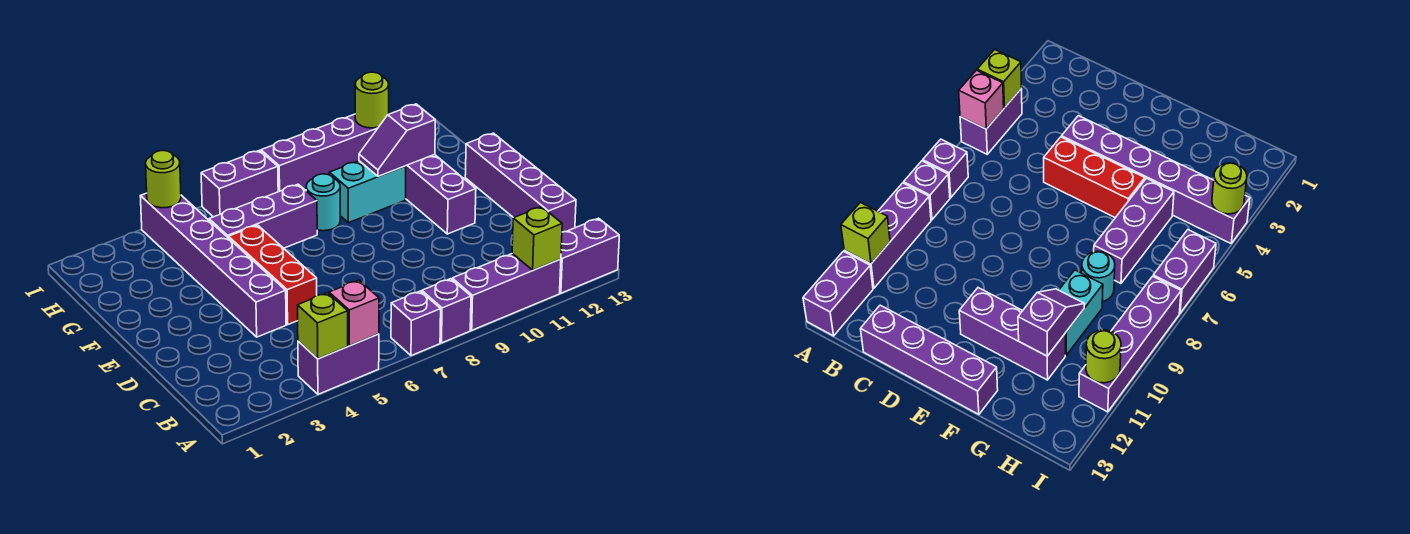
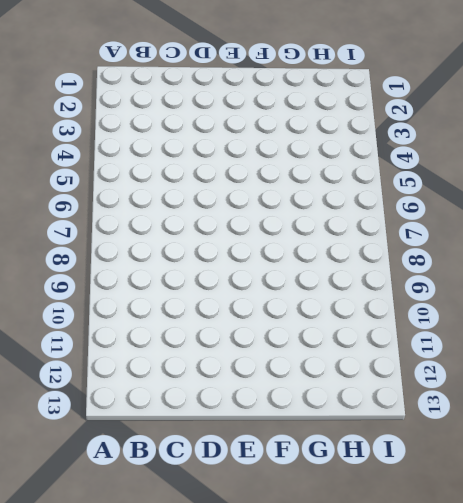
none -> purple 1x2 brick [298,334,379,394]
none -> purple 1x1 brick [391,291,441,356]
none -> purple 1x1 brick [422,279,471,343]

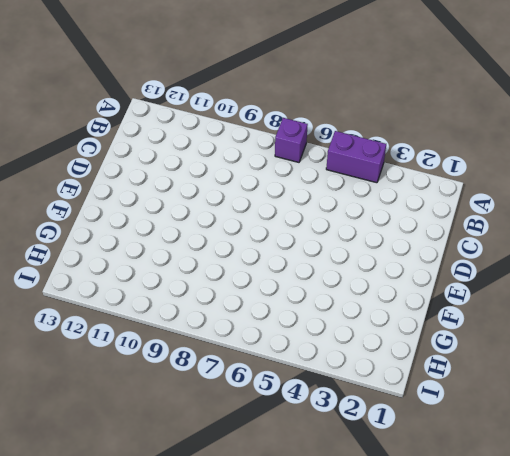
none -> purple 1x1 brick [422,279,471,343]
none -> purple 1x3 brick [452,254,561,330]
none -> purple 1x2 brick [560,218,619,293]

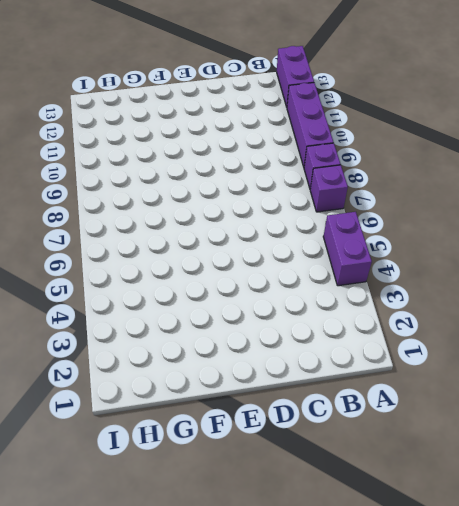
none -> purple 1x4 brick [465,133,576,232]
none -> purple 1x6 brick [140,193,286,337]
none -> red 1x3 brick [228,225,317,324]

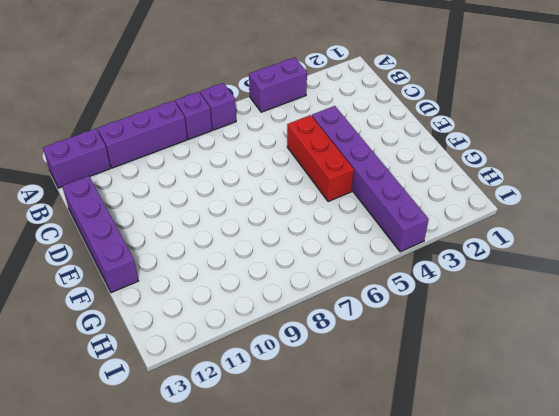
none -> purple 1x3 brick [406,155,476,234]
none -> purple 1x3 brick [209,184,317,248]
none -> cyan 1x1 round brick [306,174,340,231]

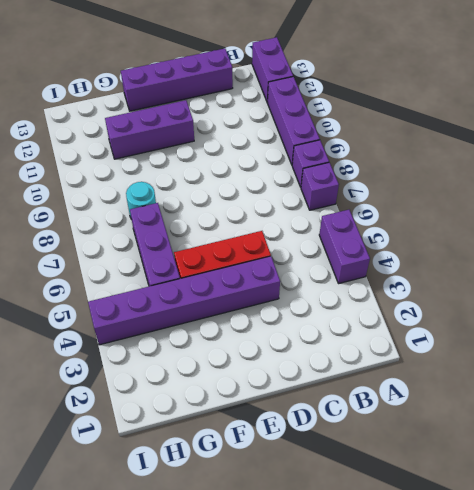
none -> cyan 1x2 brick [329,161,406,223]
none -> purple 1x2 brick [201,150,278,217]
none -> purple 1x4 brick [261,114,378,192]

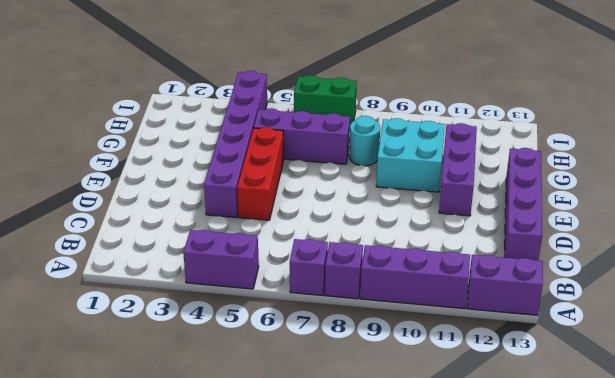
cyan 2x2 brick [376,118,445,192] -> cyan 1x2 brick [329,161,406,223]
green 1x2 brick [294,75,357,125] -> purple 1x2 brick [201,150,278,217]
none -> purple 1x4 brick [261,114,378,192]
none -> lime 1x1 brick [298,293,348,359]
none -> pink 1x1 brick [329,280,379,346]

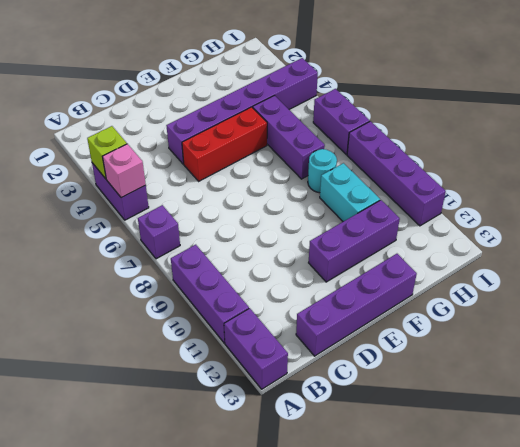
none -> purple 1x1 brick [422,279,471,343]
none -> lime 1x1 brick [512,207,562,270]
none -> purple 1x2 slope [359,104,435,176]

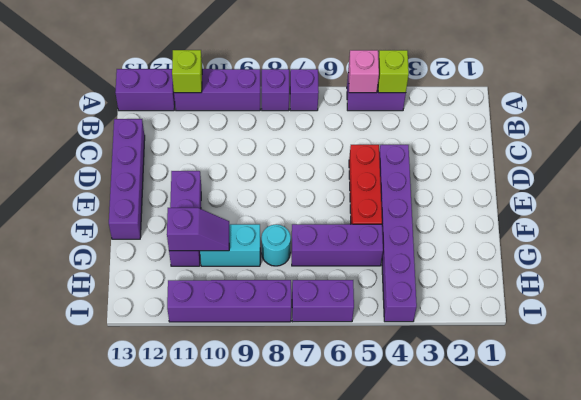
none -> lime 1x1 round brick [146,150,181,208]
none -> lime 1x1 round brick [355,72,389,128]

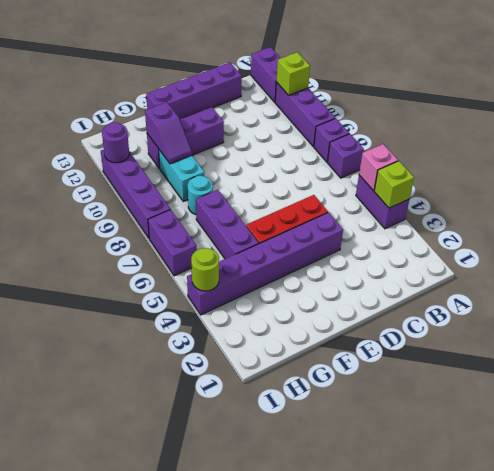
purple 1x1 round brick [102,122,129,163] -> lime 1x1 round brick [355,72,389,128]

